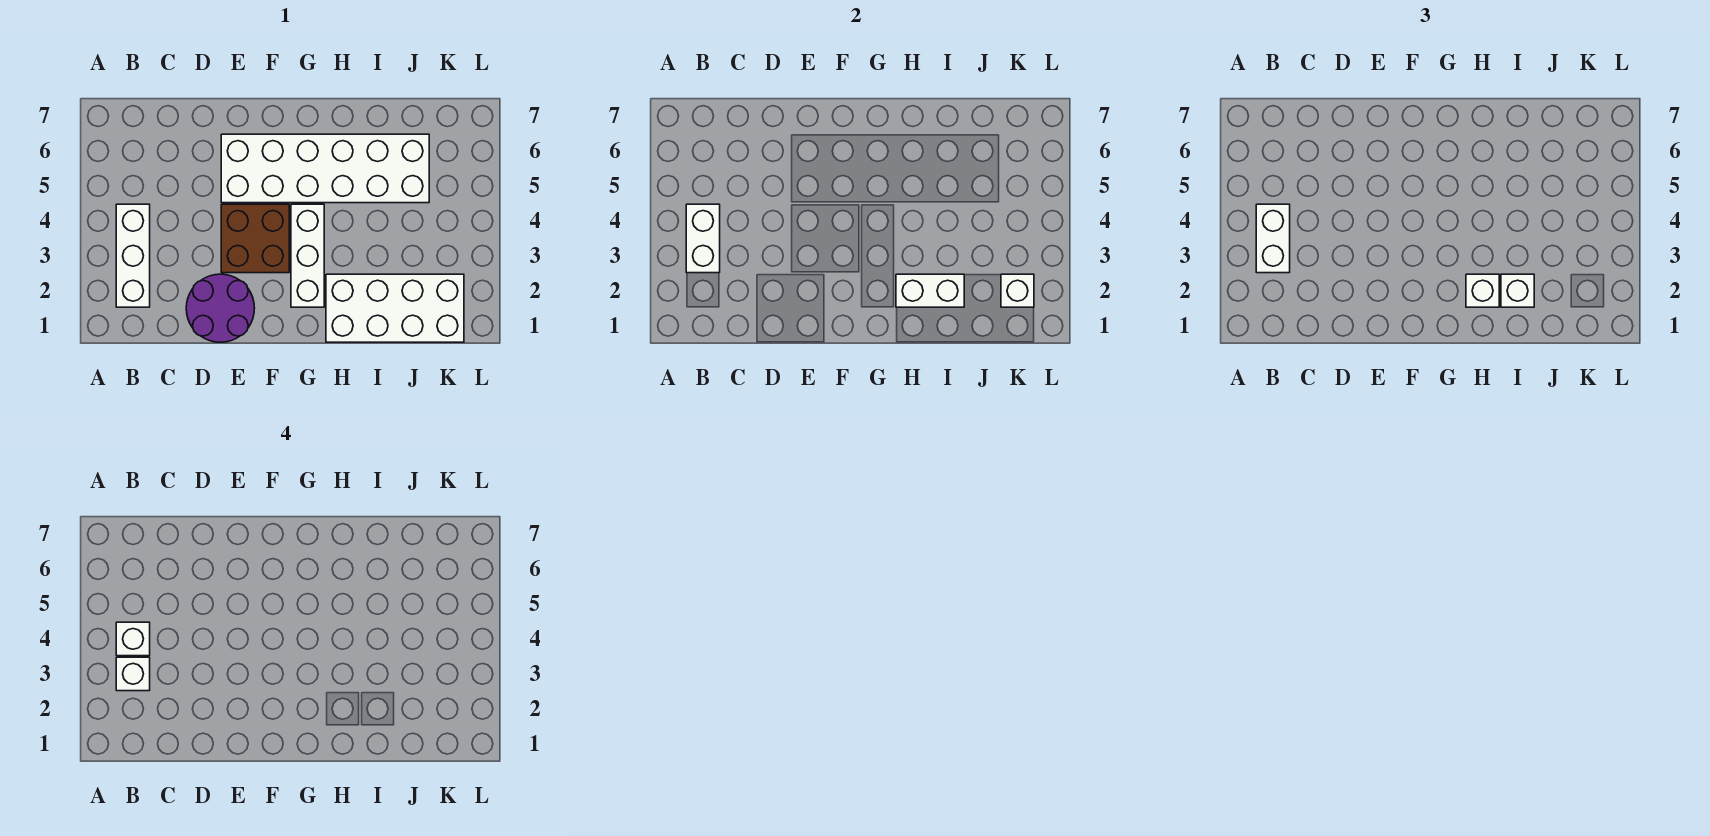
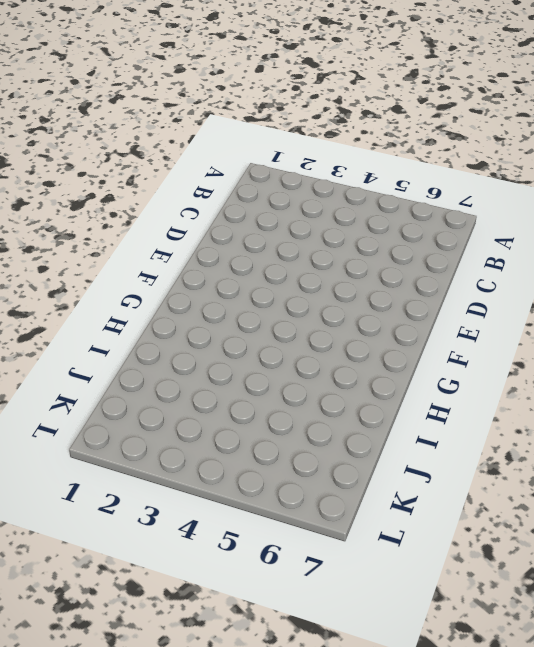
none -> white 1x3 brick [116,204,150,307]
none -> purple 2x2 round brick [186,274,255,342]
none -> brown 2x2 brick [221,204,289,273]

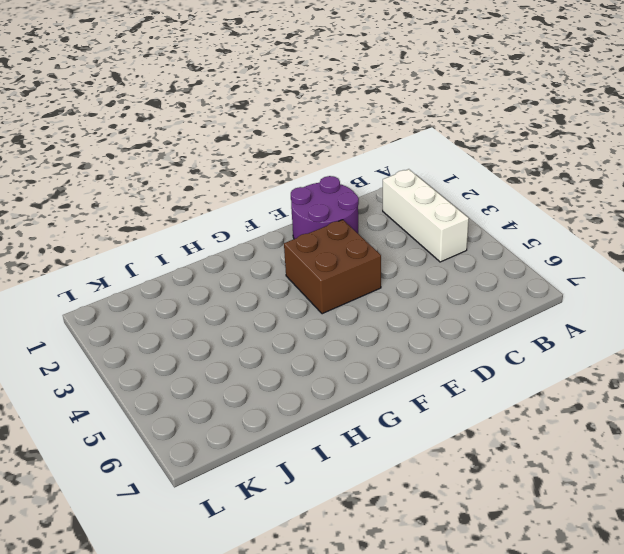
none -> white 2x6 brick [221,134,429,203]
none -> white 1x3 brick [291,204,324,307]
none -> white 2x4 brick [326,274,464,342]

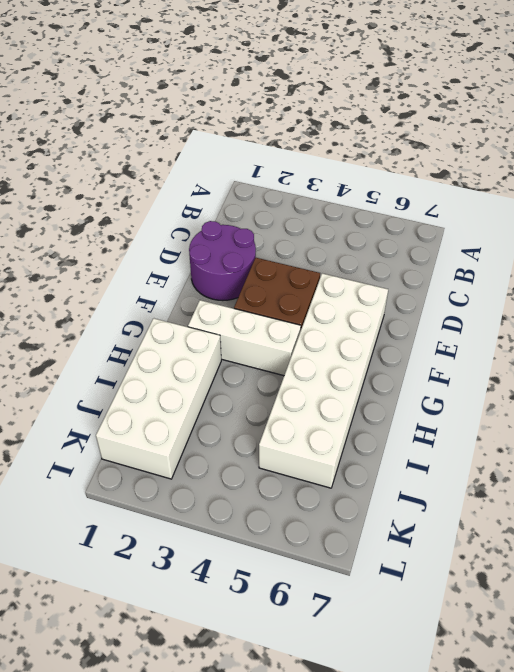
none -> white 1x3 brick [116,204,150,307]
none -> white 1x2 brick [686,204,720,273]
none -> white 1x2 brick [896,274,964,307]

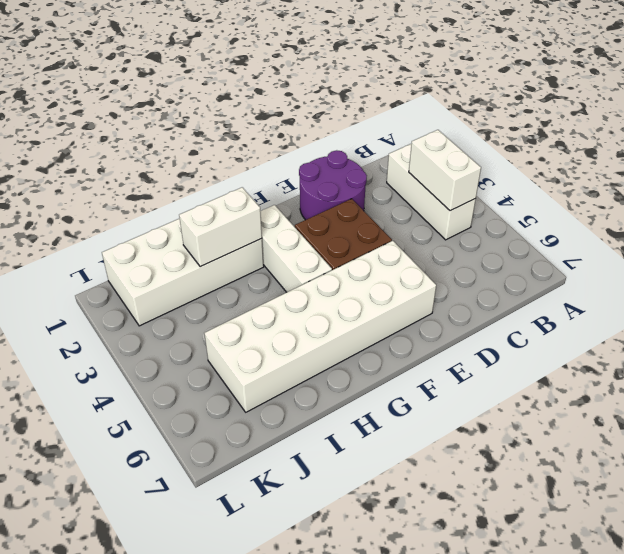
none -> white 1x1 brick [1001,274,1034,307]
none -> white 1x2 brick [1256,204,1290,273]
none -> white 1x1 brick [1466,274,1499,307]

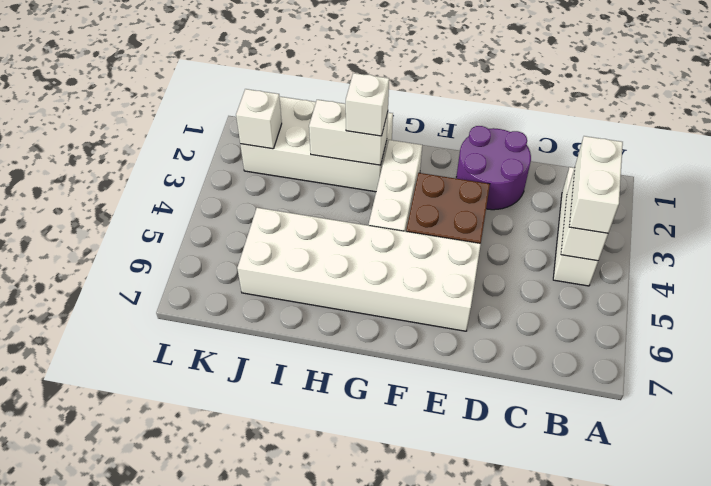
none -> white 1x1 brick [1501,274,1534,307]
none -> white 1x1 brick [116,657,150,691]
none -> white 1x1 brick [116,622,150,656]

